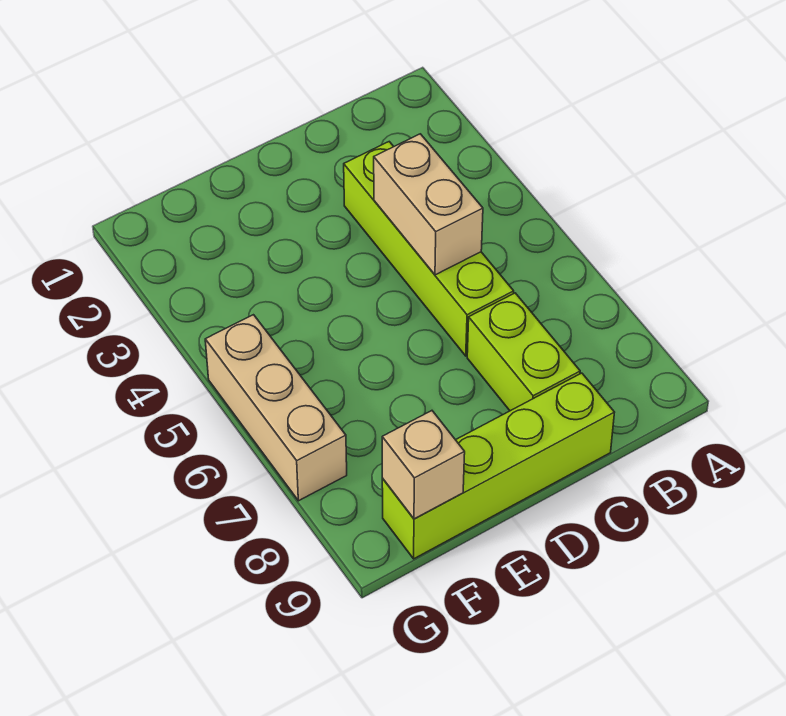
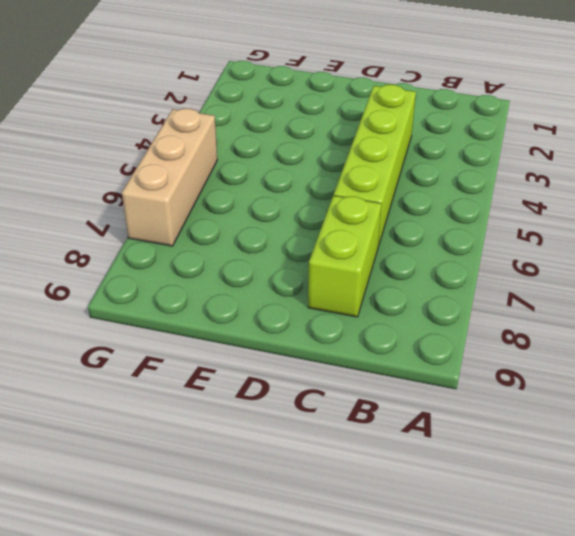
none -> lime 1x4 brick [382,373,614,559]
none -> tan 1x2 brick [374,134,483,275]

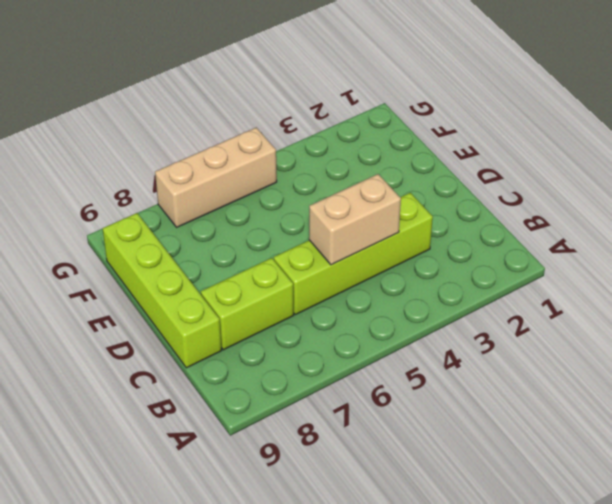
none -> tan 1x1 brick [382,411,465,519]

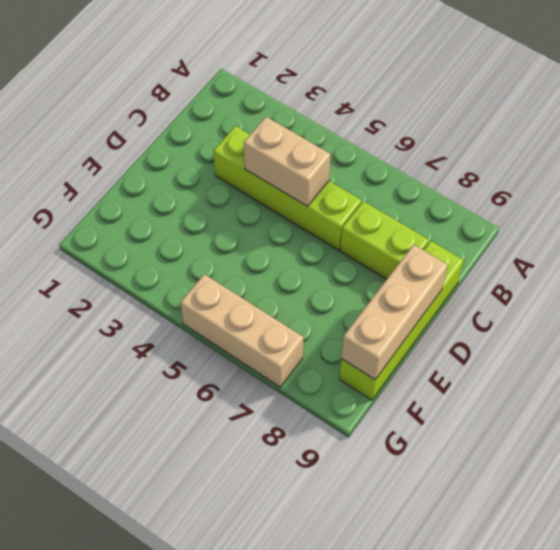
tan 1x3 brick [341,245,448,379] -> tan 1x1 brick [382,411,465,519]

